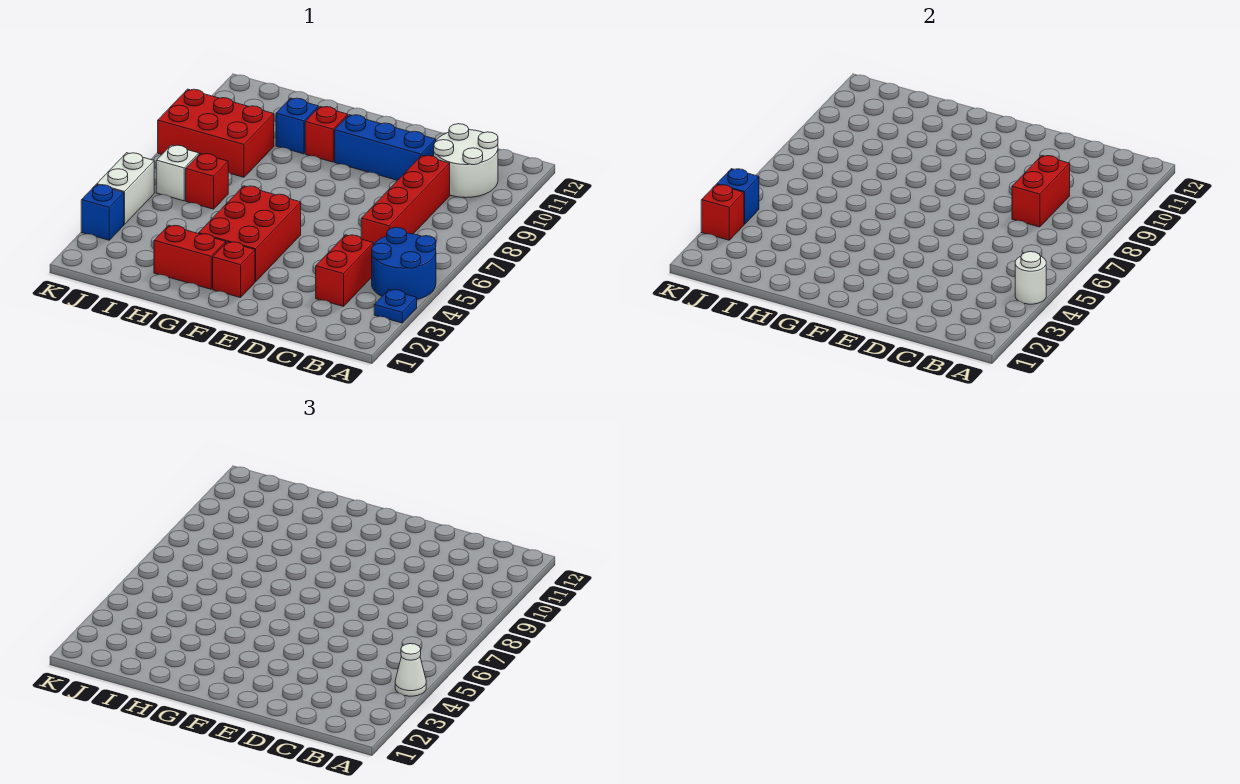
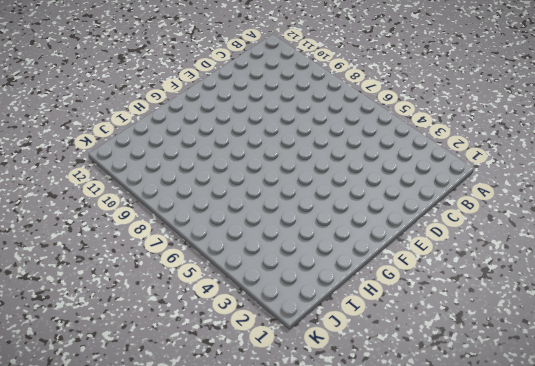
none -> blue 1x1 plate [374,290,417,323]
none -> blue 2x2 round brick [372,227,436,299]
none -> white 2x2 round brick [434,124,498,198]

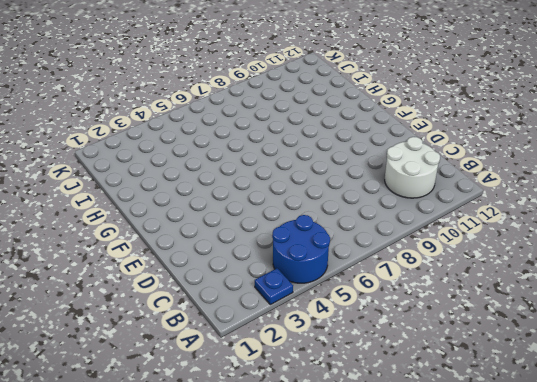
none -> red 1x2 brick [316,235,373,306]
none -> red 1x4 brick [361,156,450,245]
none -> blue 1x3 brick [335,115,436,180]

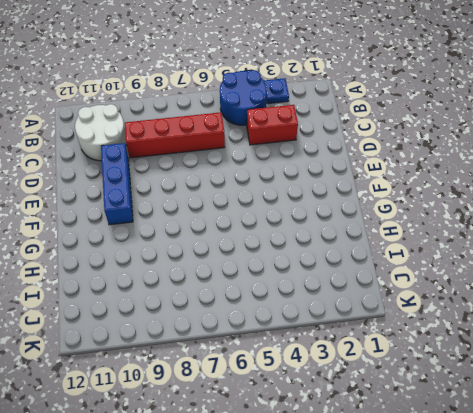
none -> red 1x1 brick [213,242,255,298]
none -> red 2x3 brick [199,186,301,282]
none -> red 1x2 brick [154,225,226,289]

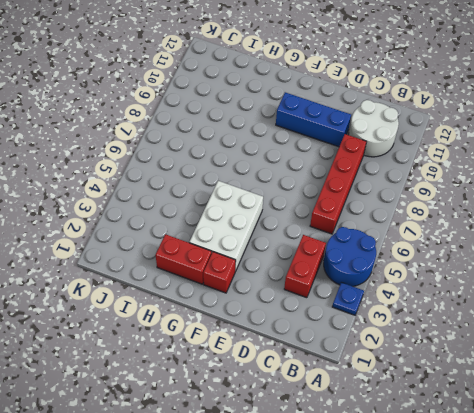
white 2x3 brick [189,181,263,271] -> red 2x3 brick [199,186,301,282]
none -> red 1x1 brick [305,107,348,162]
none -> blue 1x1 brick [276,98,318,154]
none -> red 1x1 brick [186,153,228,209]

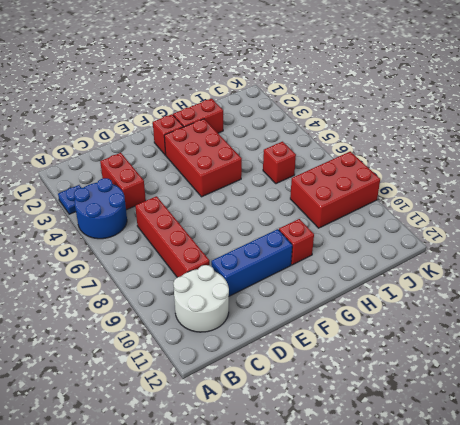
none -> blue 1x1 brick [276,98,318,154]
none -> white 1x1 brick [156,145,199,201]
none -> blue 1x1 brick [81,185,124,240]

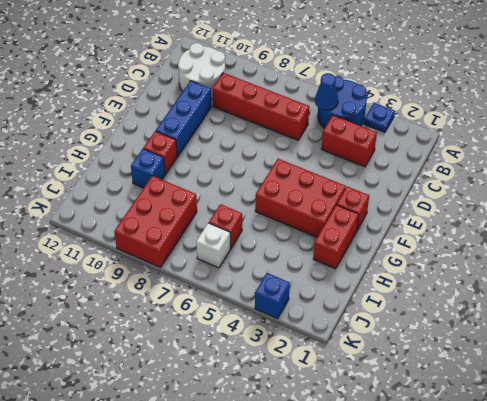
blue 1x1 cone [315,73,338,110] -> none
none -> white 1x2 brick [97,153,154,224]
none -> white 1x1 round brick [1015,252,1046,304]
none -> red 1x2 brick [1012,156,1070,227]

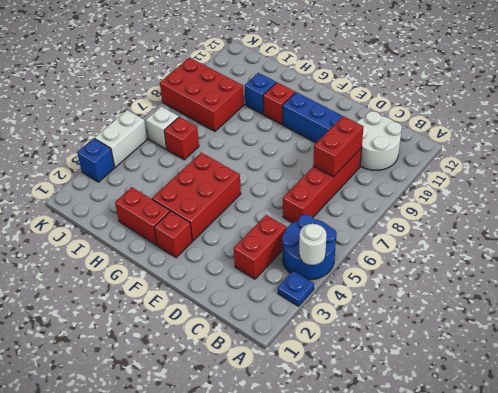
none -> red 1x1 brick [701,185,744,240]
none -> blue 1x1 brick [717,169,759,224]
none -> white 1x1 cone [395,644,426,696]

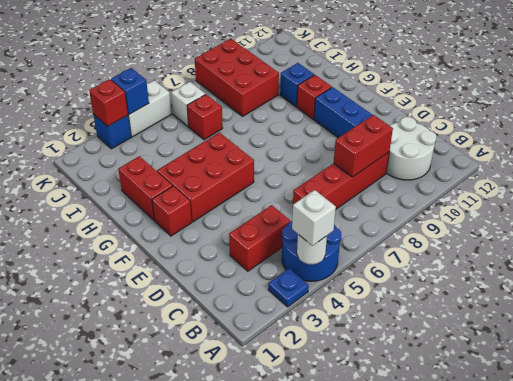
white 1x1 brick [292,190,336,246] -> white 1x1 cone [395,644,426,696]

